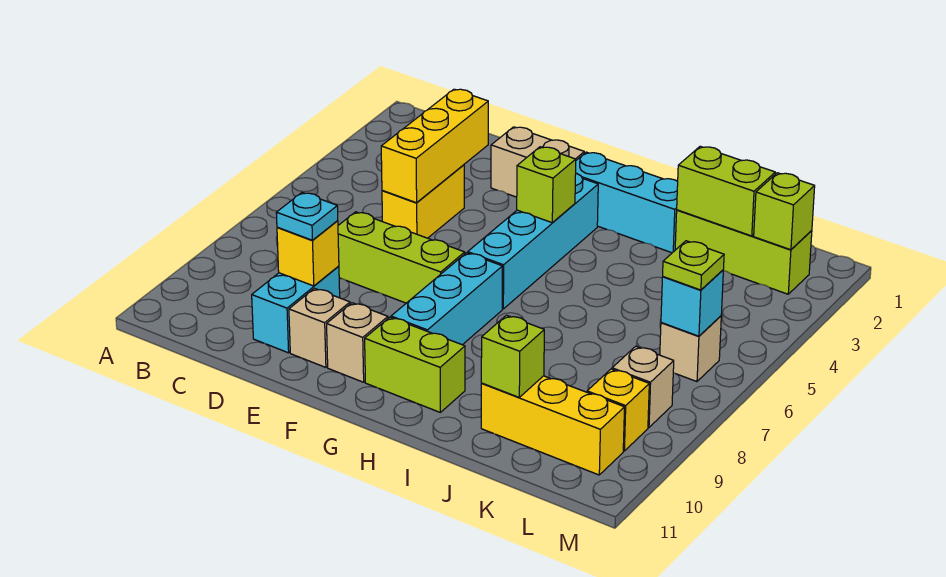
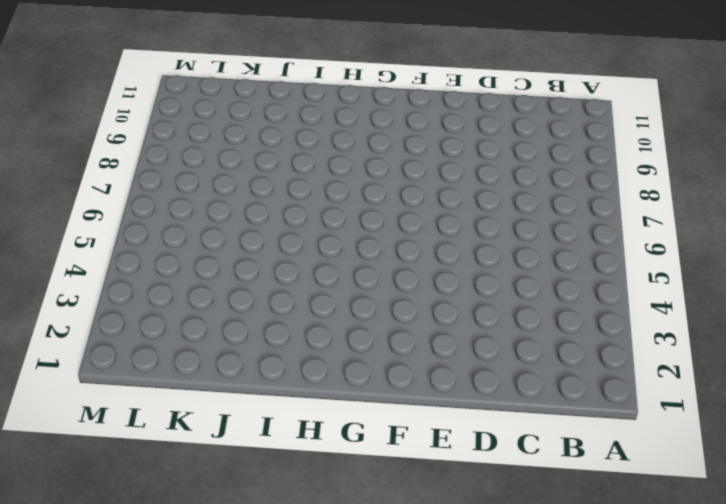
none -> yellow 1x2 brick [382,165,464,238]
none -> lime 1x3 brick [338,212,465,303]
none -> cyan 1x2 brick [252,266,340,353]

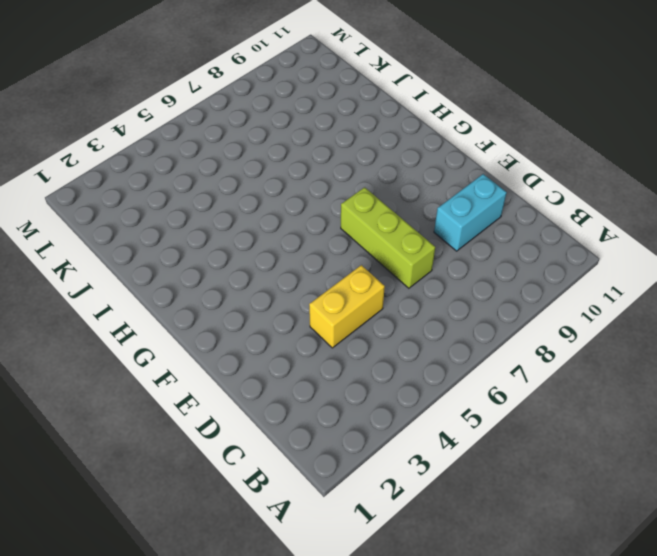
none -> tan 1x2 brick [491,127,584,197]
none -> tan 1x1 brick [289,288,350,367]
none -> tan 1x1 brick [327,303,388,382]

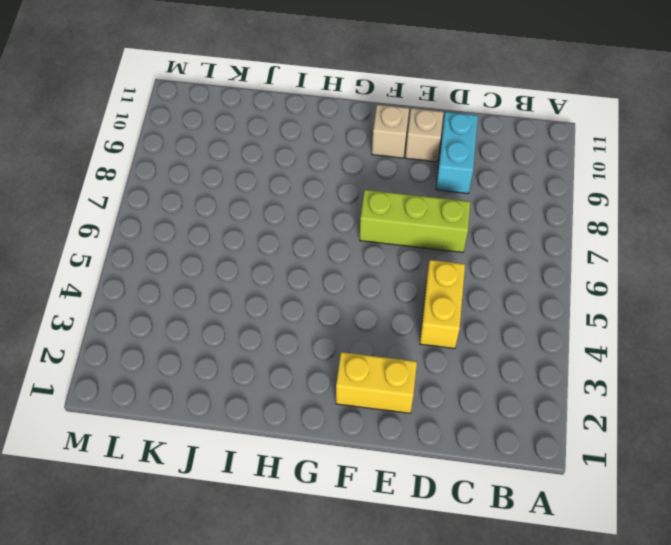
yellow 1x2 brick [336,352,417,413] -> tan 1x2 brick [491,127,584,197]
none -> cyan 1x3 brick [576,152,678,253]
none -> cyan 1x4 brick [468,173,598,309]
none -> cyan 1x3 brick [391,253,502,345]

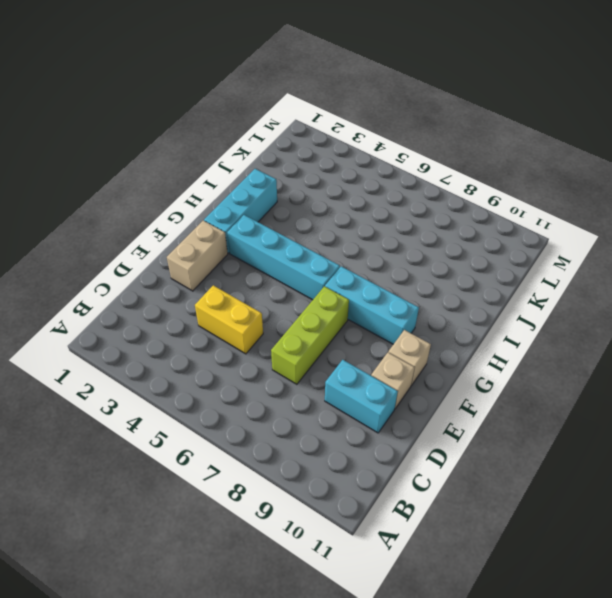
none -> lime 1x2 brick [365,317,465,412]
none -> lime 1x3 brick [675,210,812,294]
none -> yellow 1x3 brick [481,376,625,475]

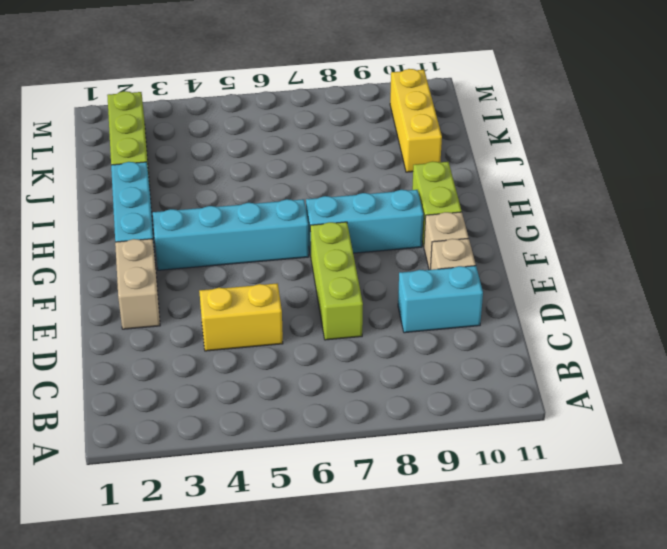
none -> tan 1x1 brick [660,316,721,382]
none -> tan 1x1 brick [612,346,674,427]
none -> yellow 1x1 brick [587,369,649,451]

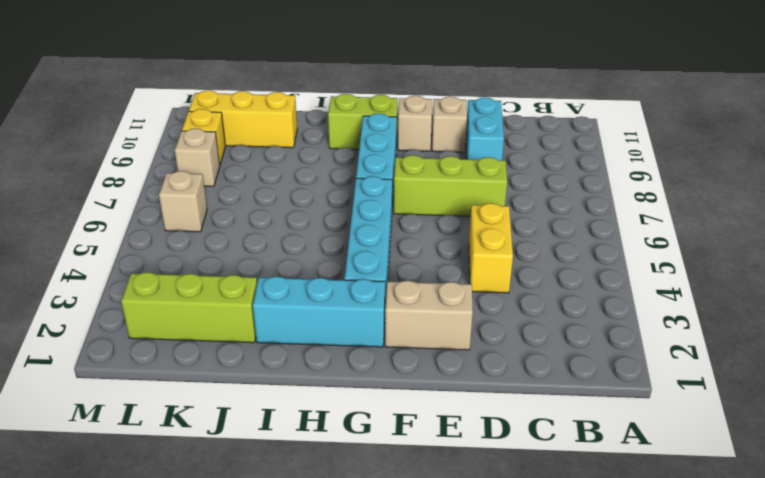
none -> yellow 1x3 brick [381,89,488,203]
none -> yellow 1x1 brick [277,221,339,286]
none -> lime 1x1 brick [517,147,576,223]

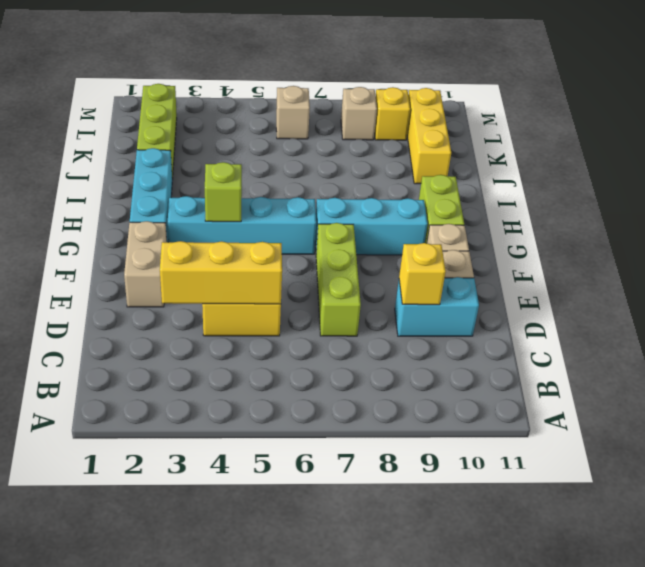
none -> lime 1x2 brick [677,146,775,236]
none -> lime 1x1 brick [481,315,544,397]
none -> lime 1x1 brick [754,173,815,250]

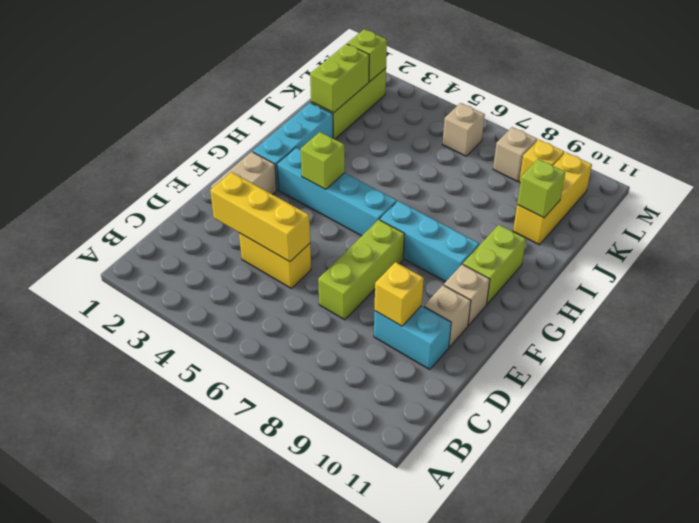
none -> cyan 1x1 brick [661,270,723,336]
none -> cyan 1x1 plate [276,193,338,240]
none -> lime 1x1 plate [663,241,724,290]

